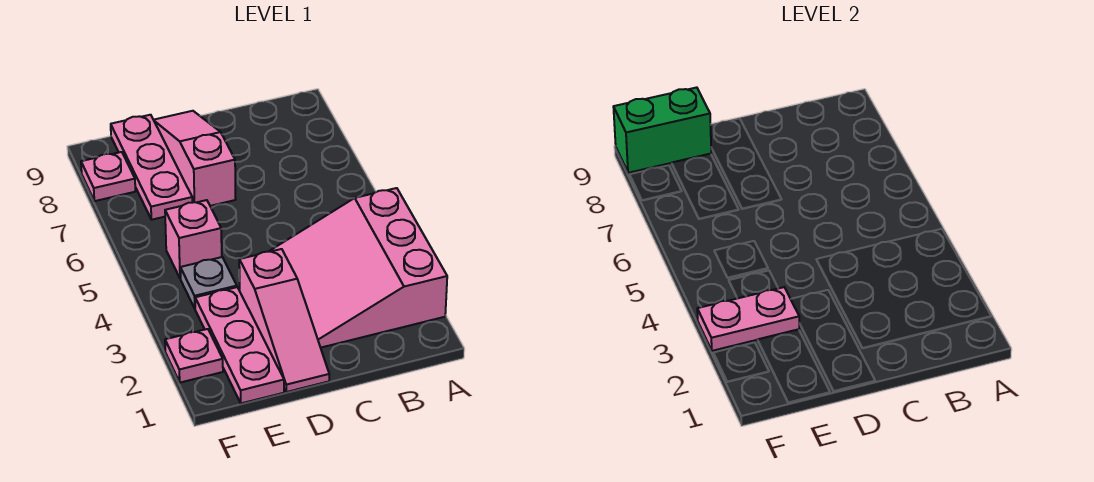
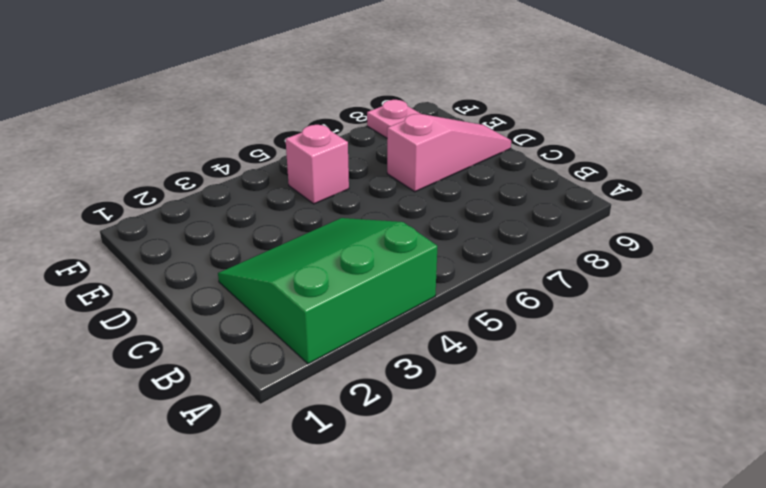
green 3x3 slope [218,218,437,364] -> pink 3x3 slope [269,188,447,348]
none -> pink 1x3 slope [239,249,329,392]
none -> pink 1x3 plate [195,287,284,403]

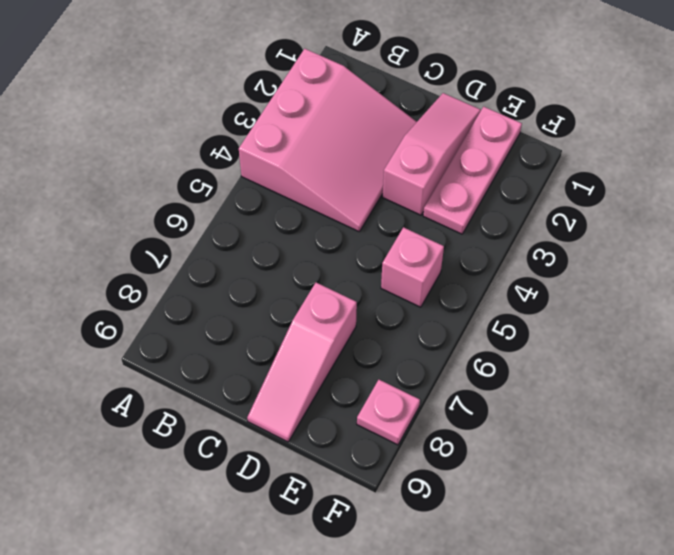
none -> grey 1x1 plate [180,257,237,308]
none -> pink 1x3 plate [111,115,192,220]

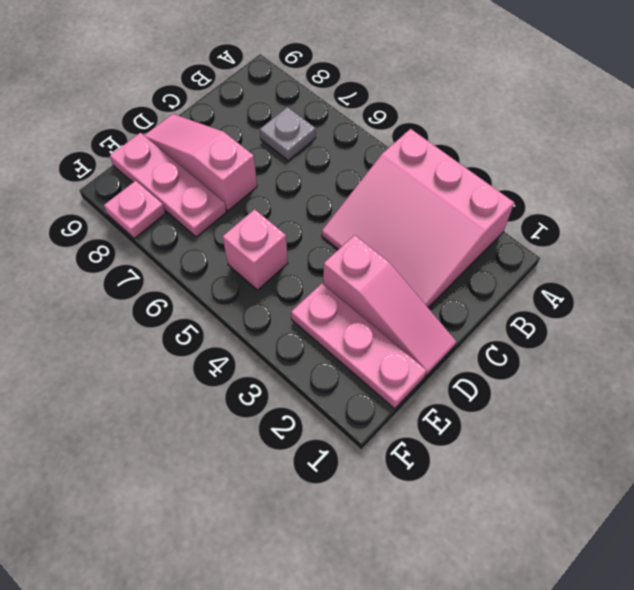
grey 1x1 plate [260,107,316,161] -> grey 1x1 plate moved to [180,257,237,308]
none -> pink 1x1 plate [165,329,223,383]
none -> pink 1x2 plate [697,287,800,351]

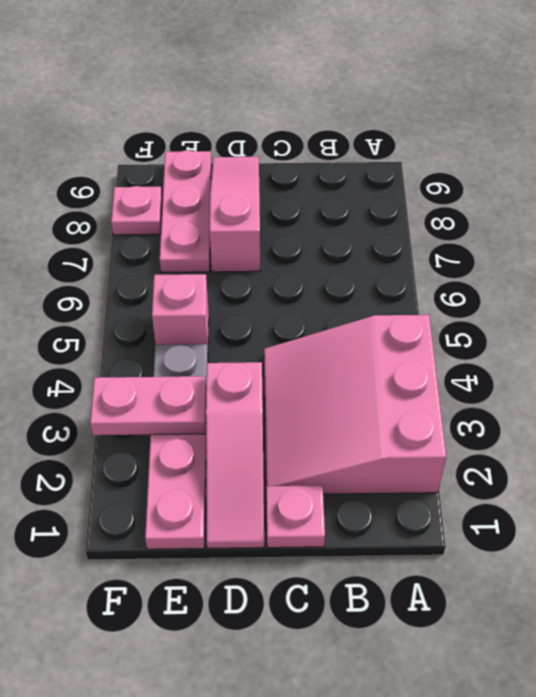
pink 1x1 plate [266,485,325,548] -> pink 1x1 plate moved to [165,329,223,383]
none -> green 1x2 brick [613,87,711,173]

